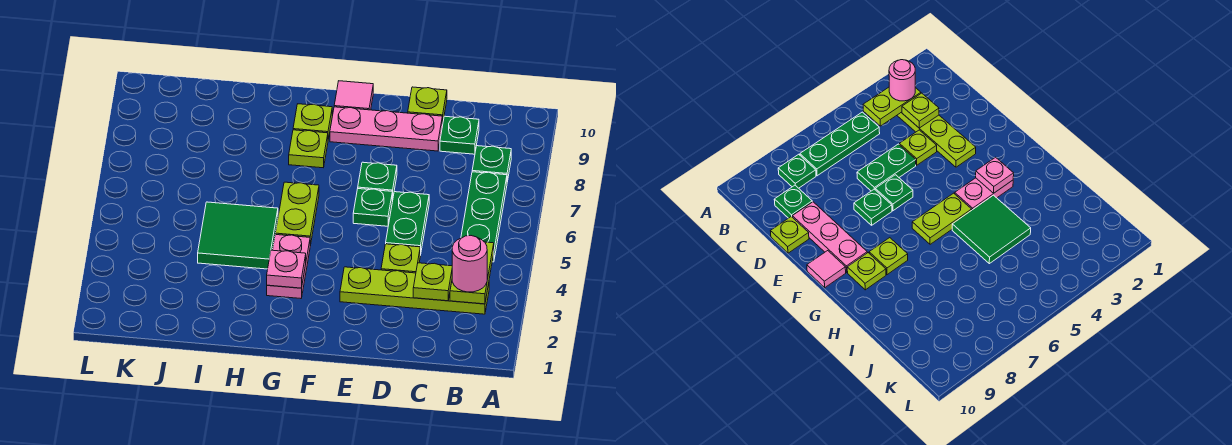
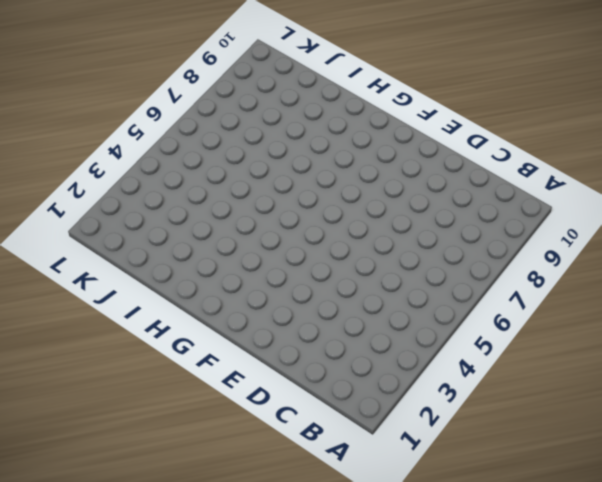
none -> lime 1x4 plate [340,267,489,314]
none -> green 1x3 plate [461,172,507,262]
none -> green 1x1 plate [472,146,511,182]

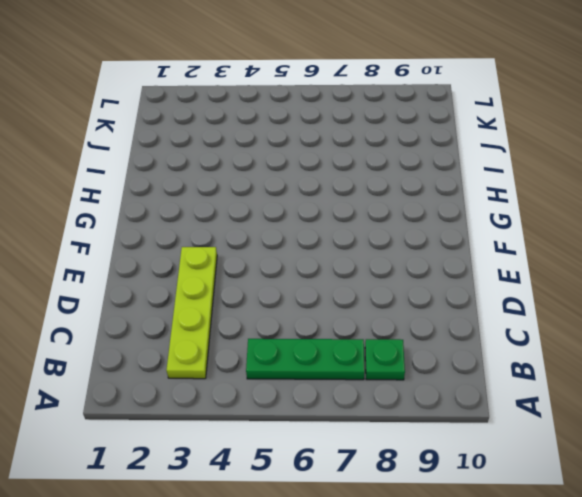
none -> green 1x1 plate [440,116,479,154]
none -> lime 1x1 plate [381,244,420,273]
none -> green 1x2 plate [386,192,429,255]

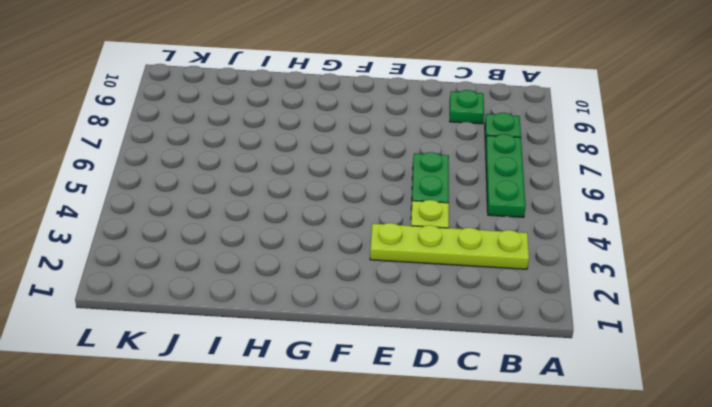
none -> pink 1x3 plate [330,107,442,151]
none -> lime 1x1 plate [408,87,447,125]
none -> green 1x1 plate [353,189,392,226]

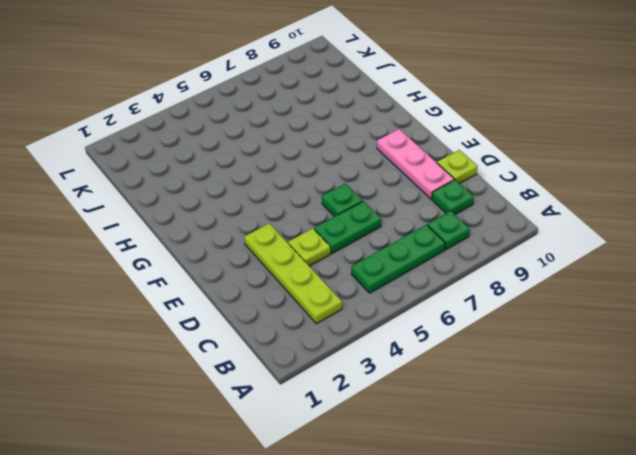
none -> green 1x1 plate [358,162,397,200]
none -> pink 1x1 tile [334,81,373,110]
none -> pink 1x2 plate [267,235,310,298]

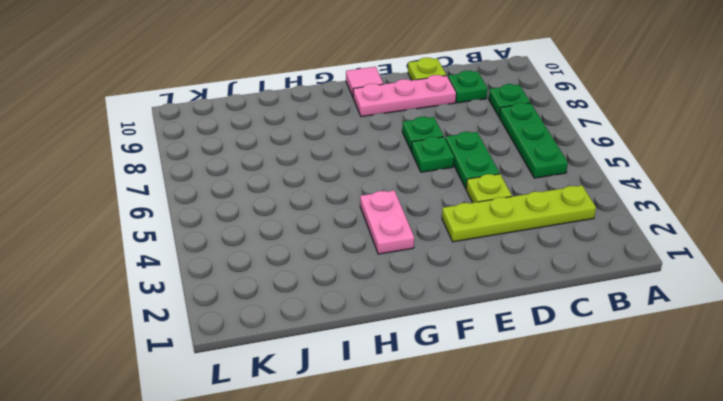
none -> lime 1x2 plate [275,182,319,246]
none -> lime 1x1 plate [289,130,328,168]
none -> lime 1x1 plate [293,104,332,139]

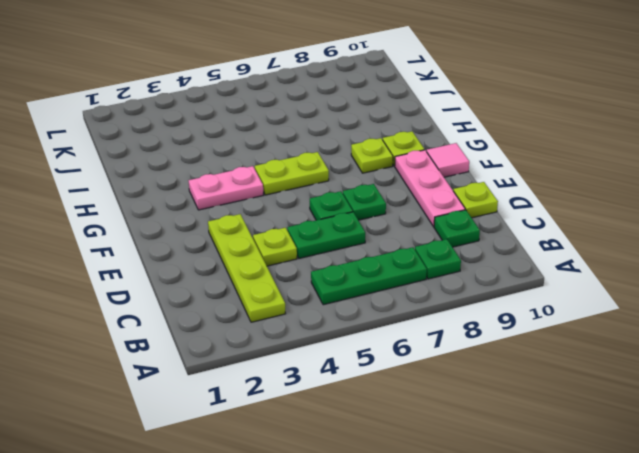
none -> green 2x2 tile [198,202,278,269]
none -> lime 1x2 plate [450,242,494,304]
none -> lime 1x1 plate [413,263,452,301]

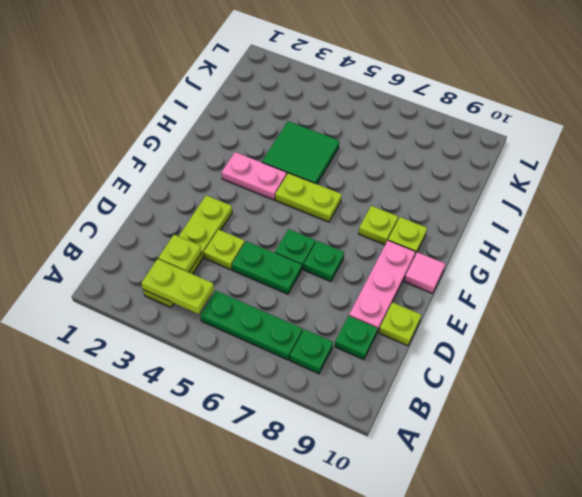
none -> pink 1x1 plate [267,250,306,288]
none -> pink 1x1 round brick [452,236,487,292]

